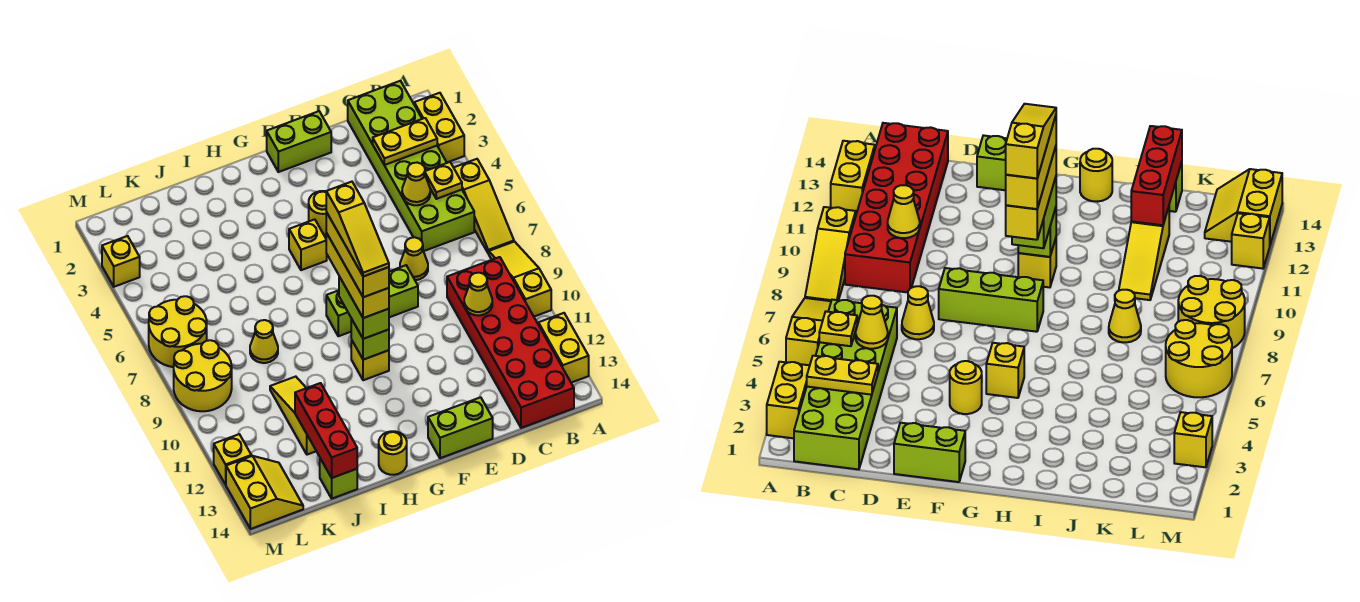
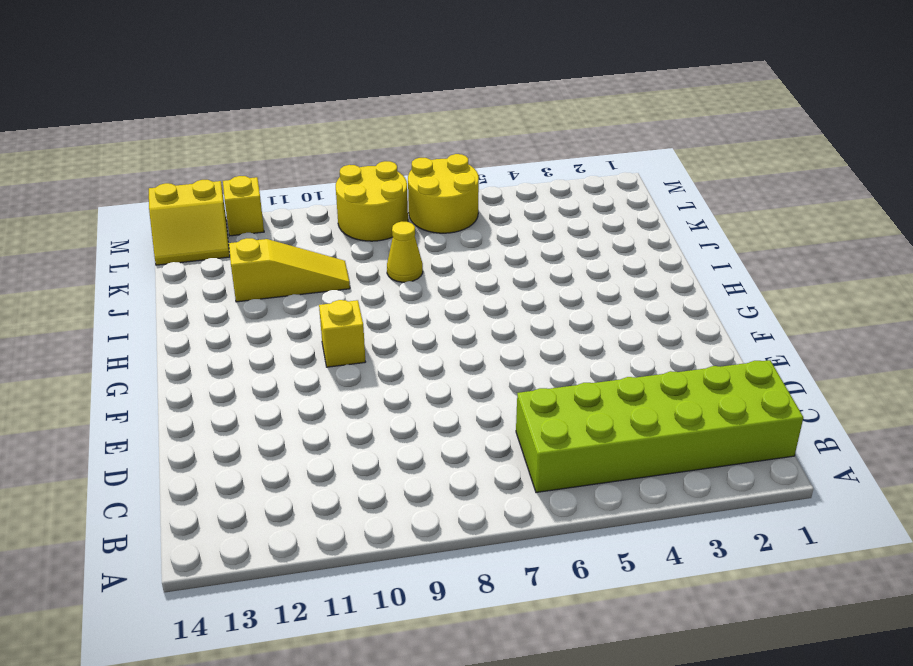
none -> yellow 1x2 brick [414,93,464,162]
none -> yellow 1x3 slope [454,159,514,253]
none -> yellow 1x3 slope [488,242,551,317]
none -> yellow 1x2 brick [539,313,589,383]

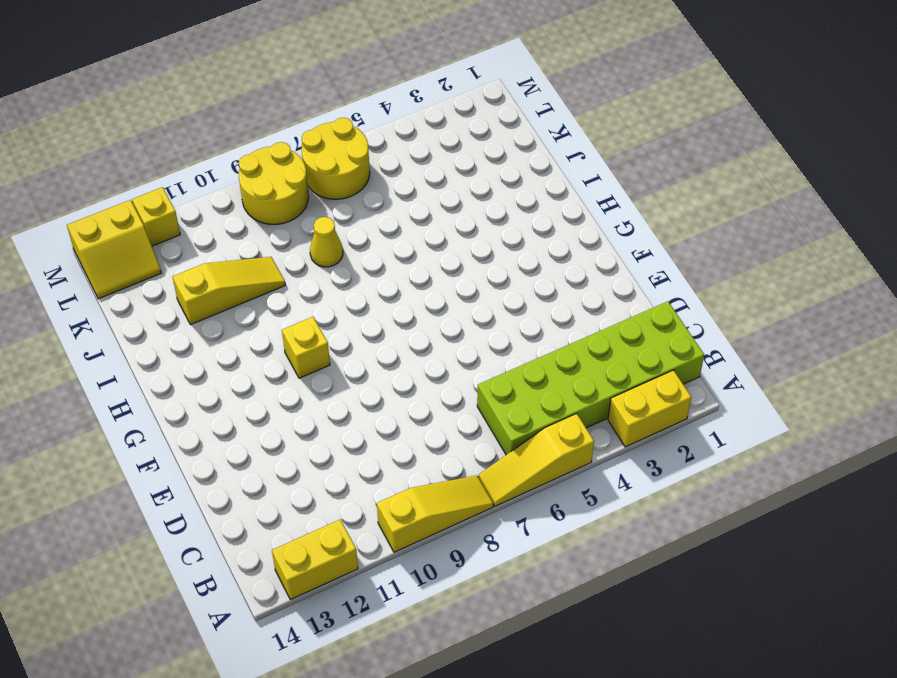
none -> red 2x6 brick [447,257,574,428]
none -> yellow 1x1 cone [400,237,428,280]
none -> lime 1x2 brick [267,111,331,172]
none -> lime 1x3 brick [326,265,418,336]

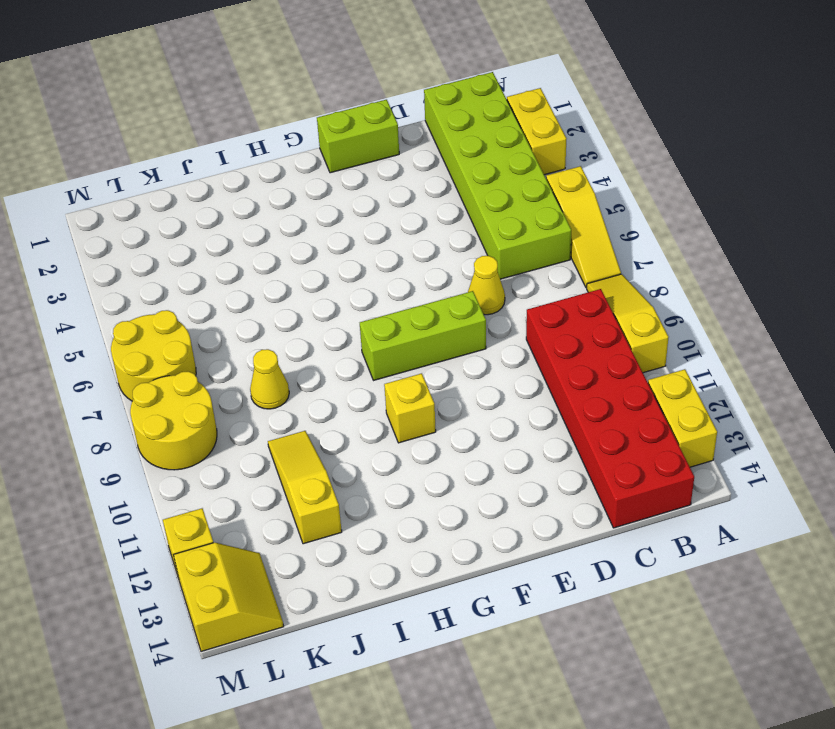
none -> lime 1x2 brick [428,397,493,458]
none -> yellow 1x1 round brick [309,191,326,234]
none -> yellow 1x1 brick [289,219,327,270]
none -> yellow 1x1 round brick [379,431,407,475]

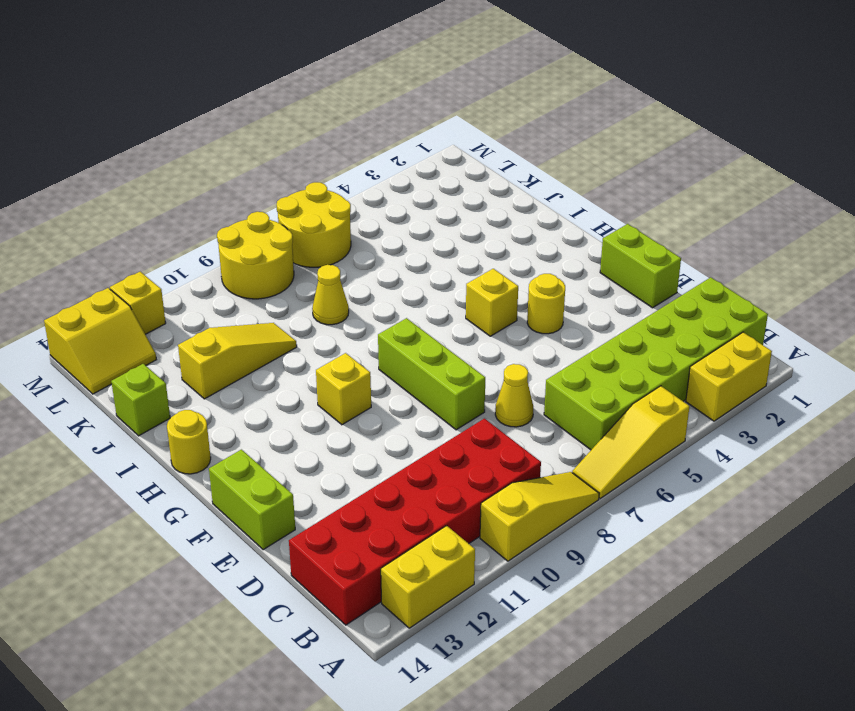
none -> yellow 1x1 brick [102,236,140,287]
none -> yellow 1x2 plate [373,118,437,165]
none -> yellow 1x1 plate [425,162,462,199]
none -> yellow 1x1 cone [402,163,430,205]

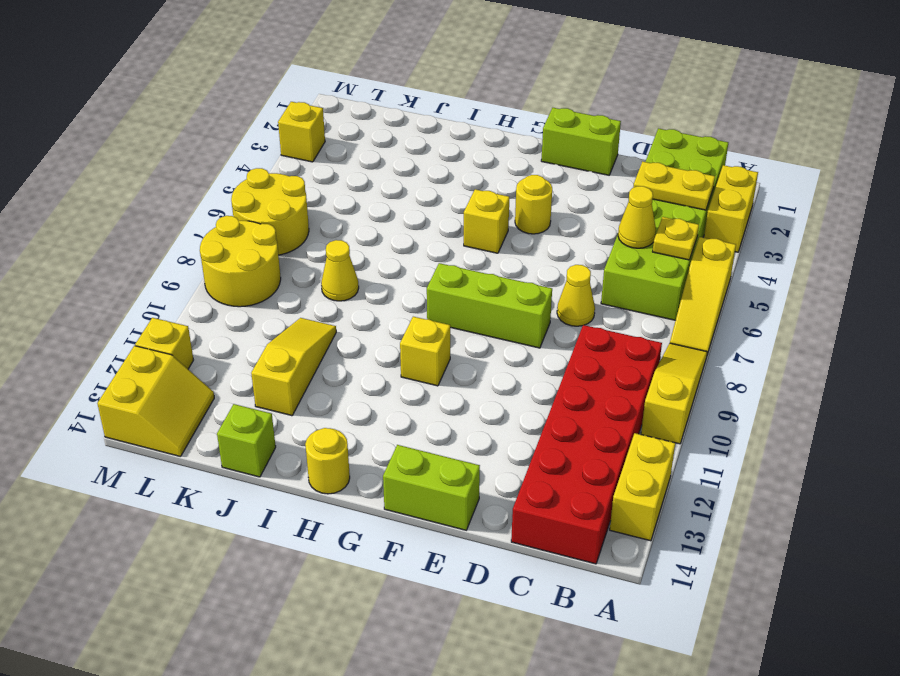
none -> yellow 1x1 cone [464,273,492,315]
none -> lime 1x1 brick [351,319,389,360]
none -> red 1x3 brick [295,383,357,478]
none -> lime 1x2 brick [339,277,389,339]

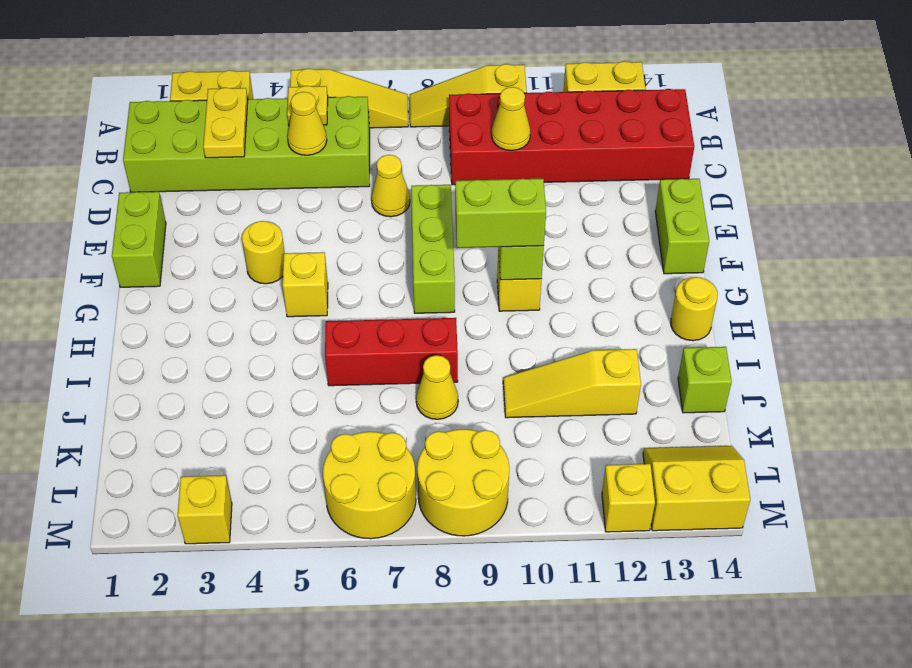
red 1x3 brick [325,318,458,386] -> red 1x3 brick moved to [295,383,357,478]
none -> yellow 1x3 brick [326,233,389,318]
none -> yellow 1x3 brick [326,212,389,297]
none -> yellow 1x3 slope [326,182,389,277]

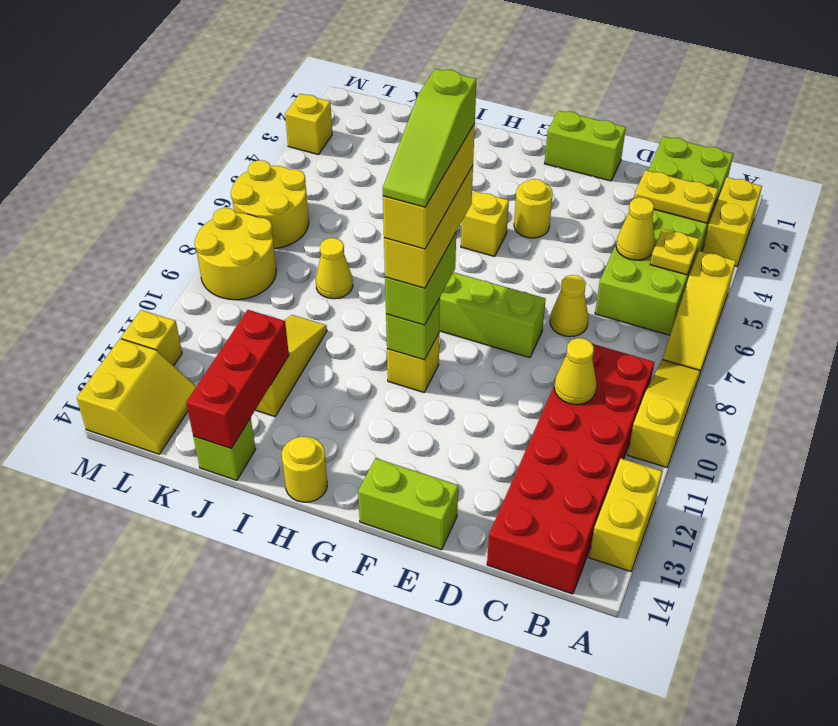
lime 1x3 slope [383,69,477,207] -> yellow 1x3 slope [326,182,389,277]

